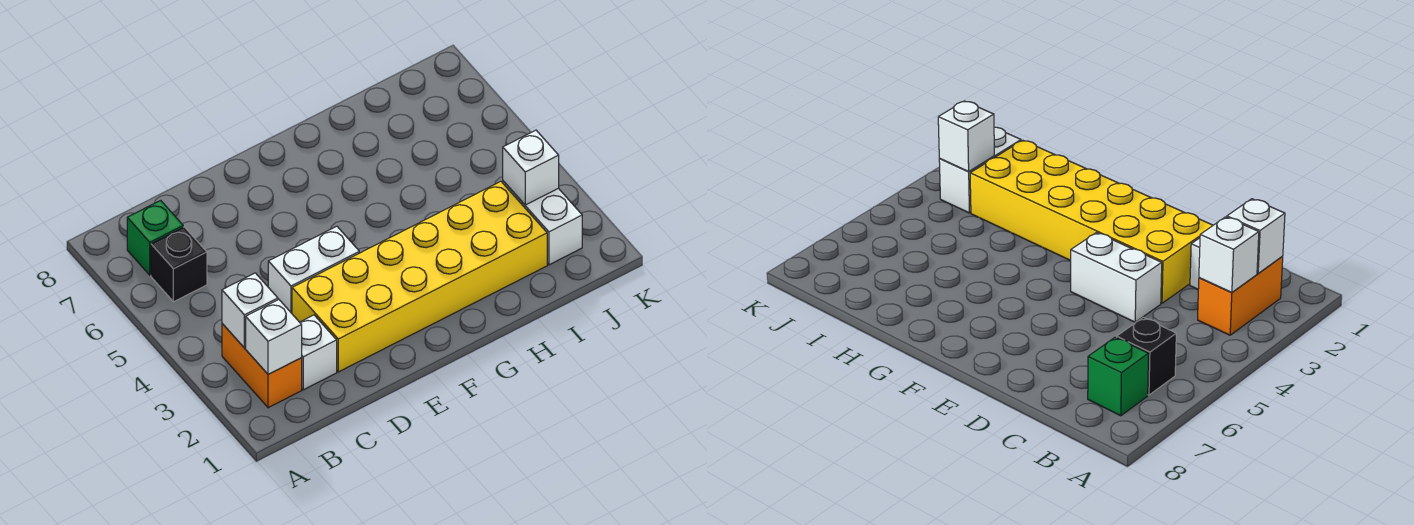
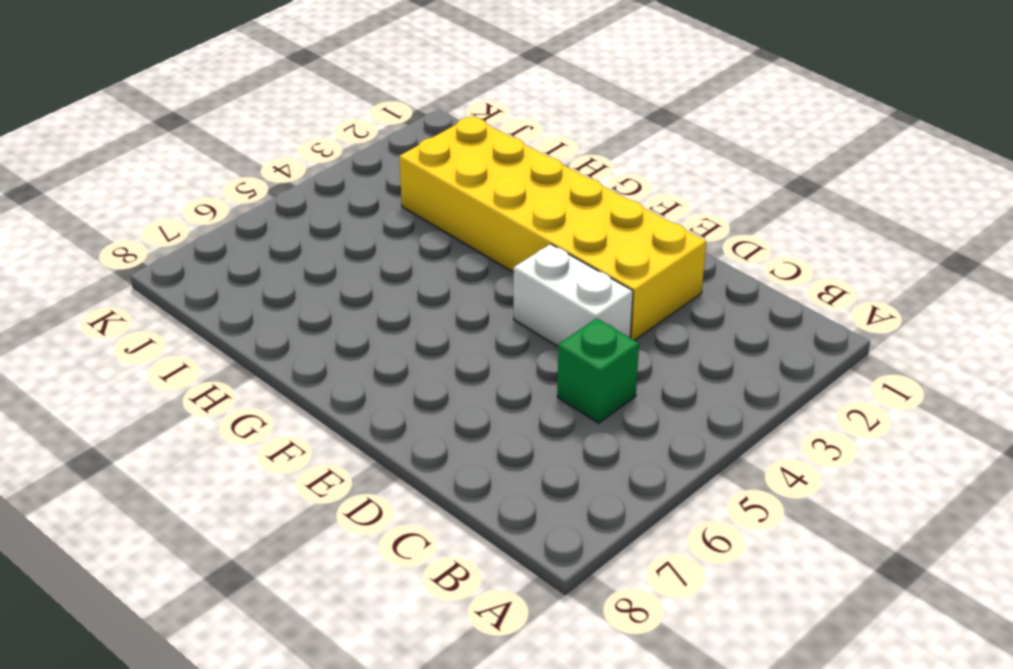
green 1x1 brick [557,318,639,423] -> green 1x1 brick moved to [127,200,183,275]
none -> orange 1x2 brick [222,324,302,408]
none -> black 1x1 brick [151,227,207,302]

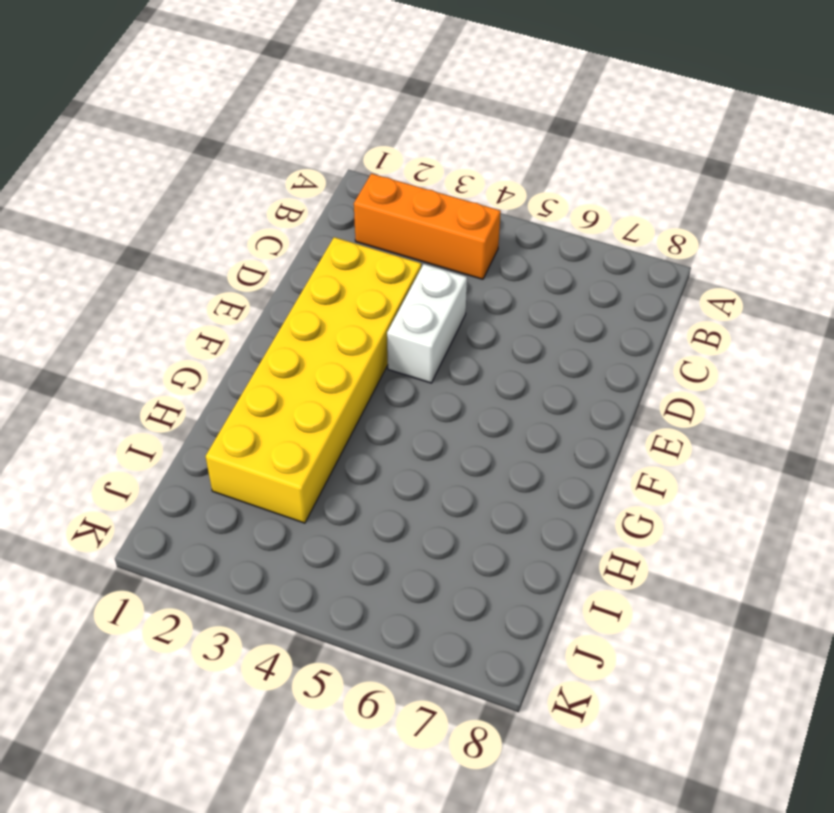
orange 1x3 brick [354,173,501,279] -> orange 1x2 brick [222,324,302,408]
none -> black 1x1 brick [151,227,207,302]
none -> green 1x1 brick [127,200,183,275]

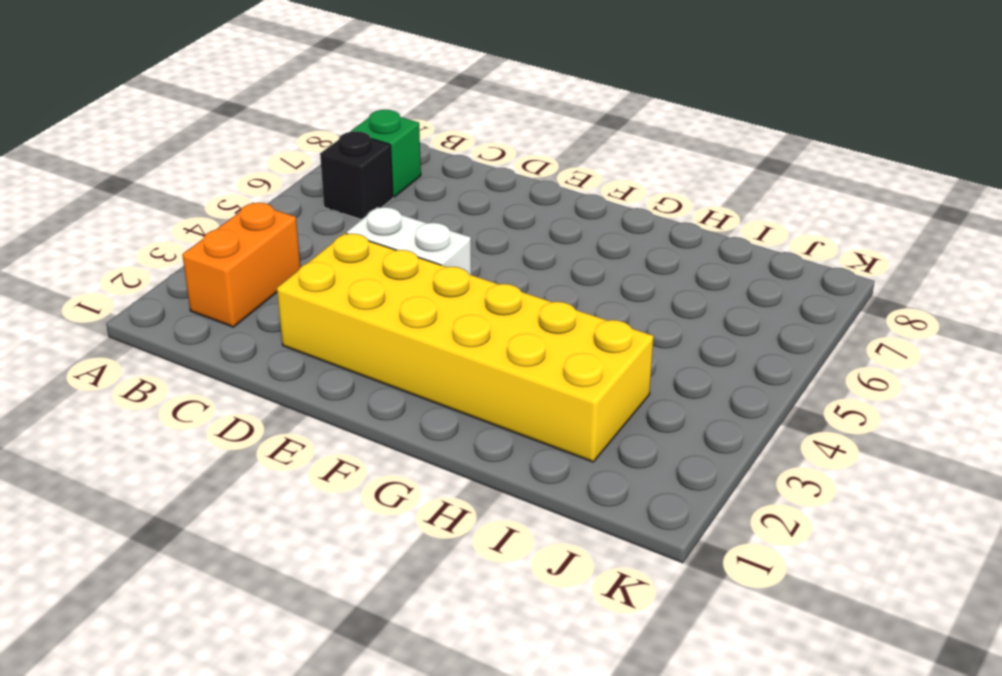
none -> white 1x1 brick [300,315,337,390]
none -> white 1x2 brick [503,181,582,265]

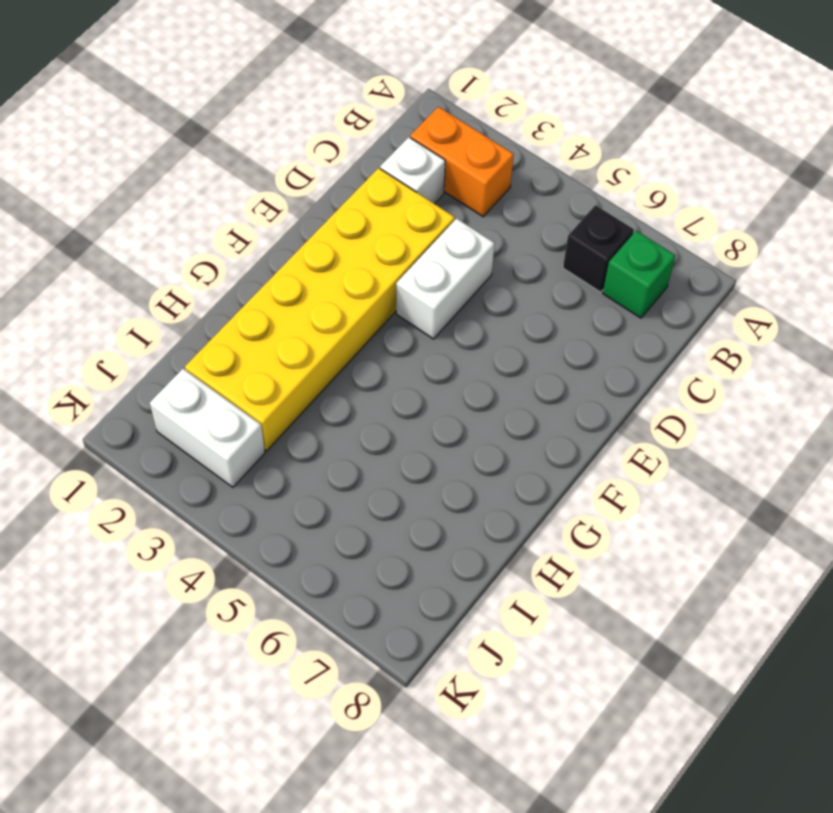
none -> white 1x1 brick [246,300,302,374]
none -> white 1x1 brick [222,273,278,348]

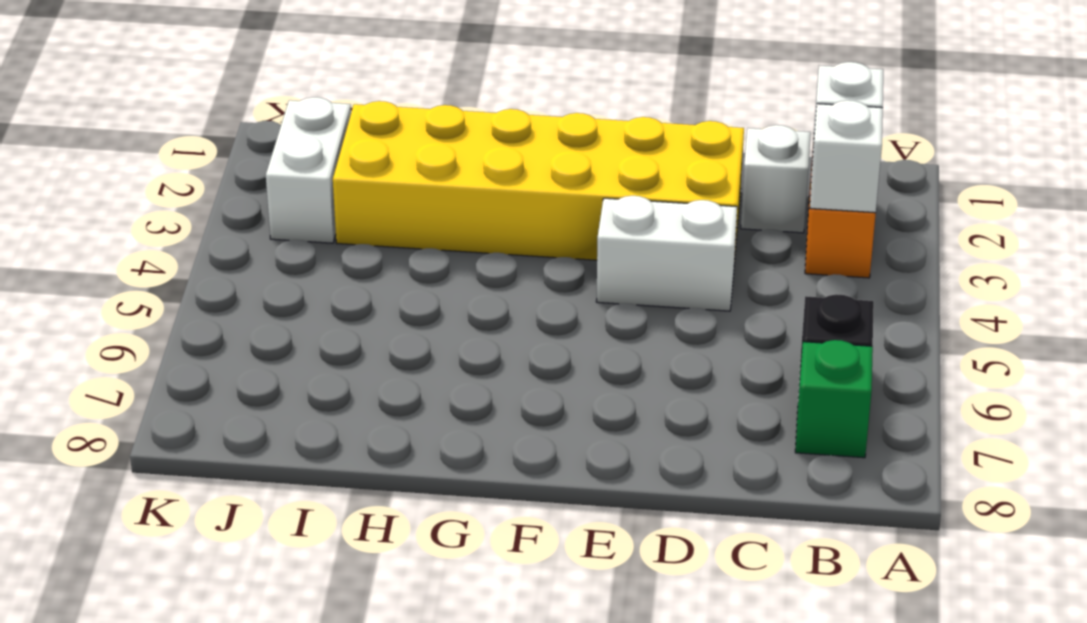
none -> white 1x1 brick [503,130,559,205]

